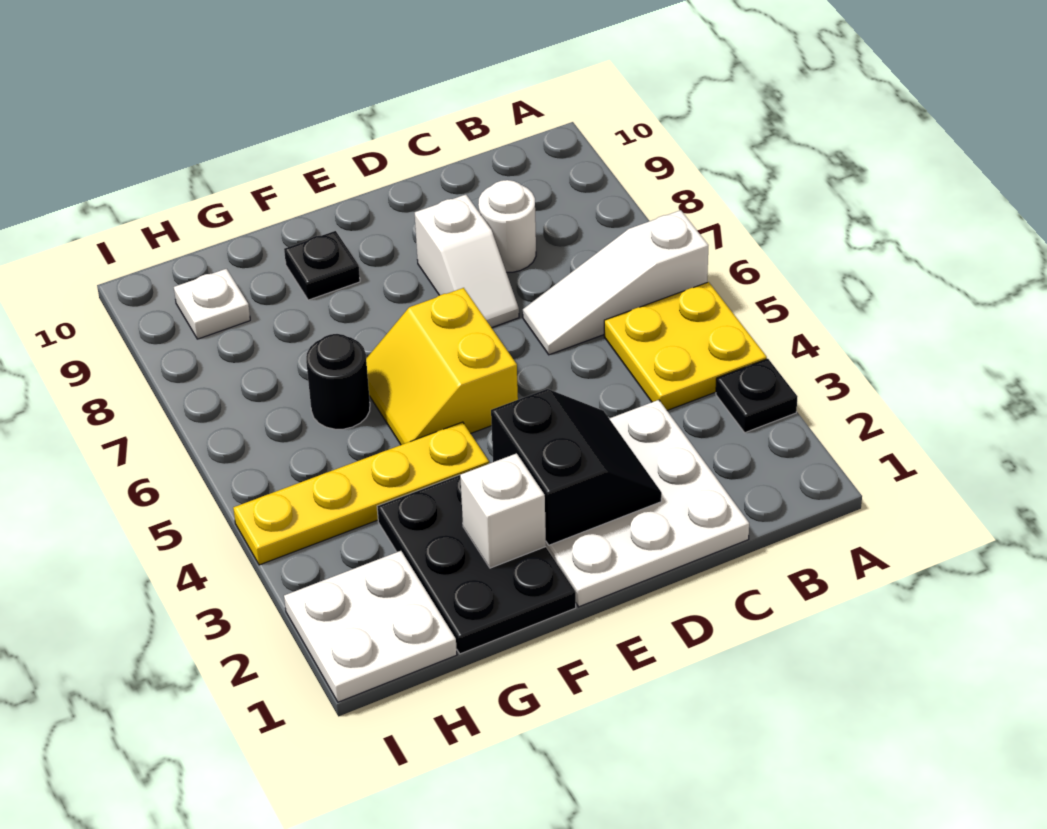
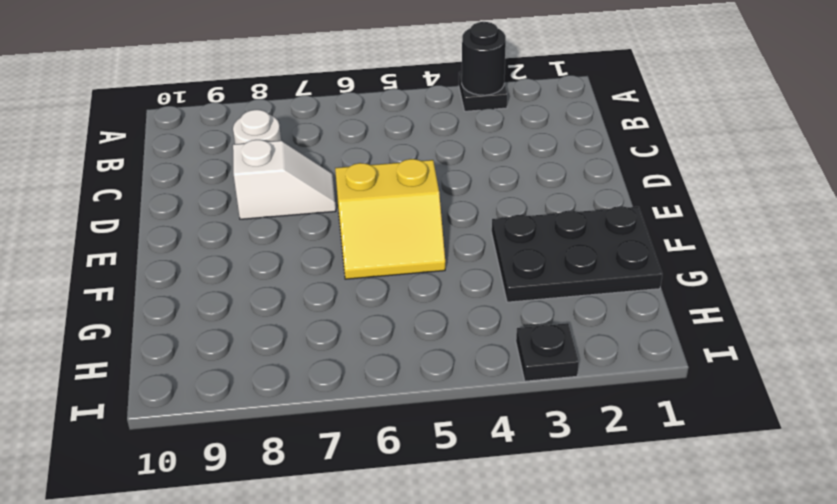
black 1x1 round brick [462,22,506,95] -> black 1x1 round brick moved to [306,334,370,429]
black 1x1 plate [516,323,579,381] -> black 1x1 plate moved to [284,231,360,300]
none -> yellow 2x2 plate [604,282,767,410]
none -> white 1x3 slope [523,210,708,355]
none -> white 3x3 plate [546,400,749,607]

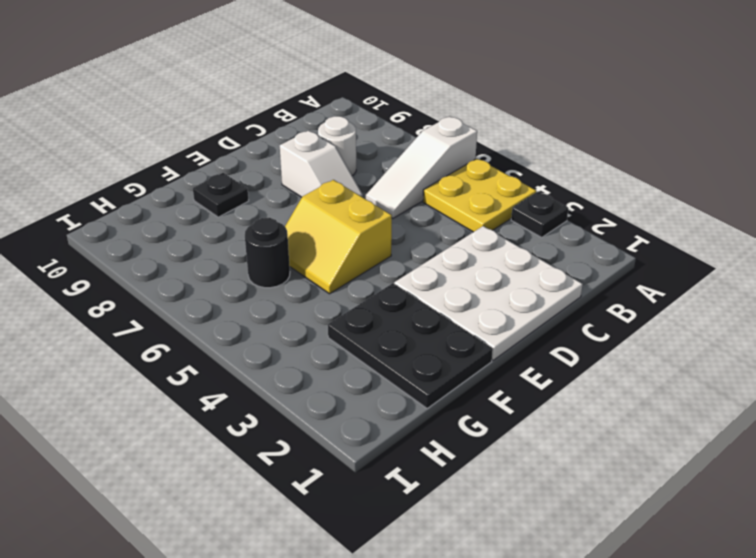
none -> yellow 1x4 plate [233,422,489,565]
none -> white 2x2 plate [284,551,457,702]
none -> white 1x1 plate [174,269,250,339]

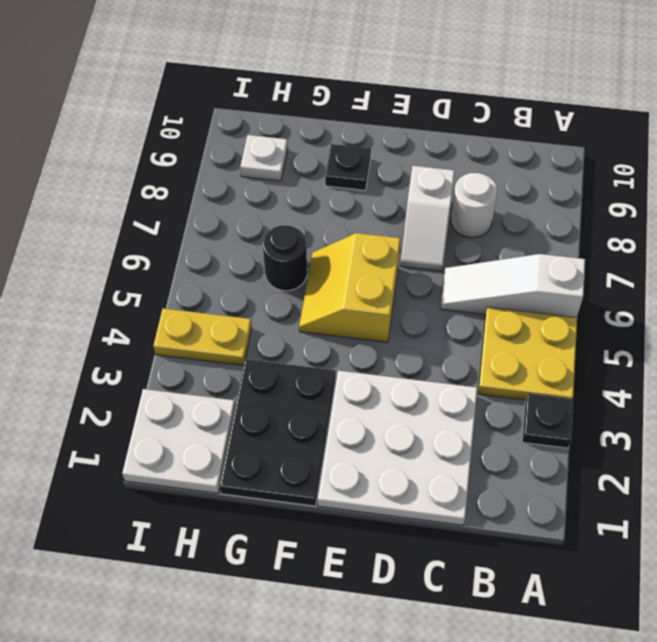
yellow 1x2 plate [153,308,252,366] -> yellow 1x4 plate [233,422,489,565]
none -> black 2x2 slope [491,389,662,545]
none -> white 1x1 brick [460,453,546,568]

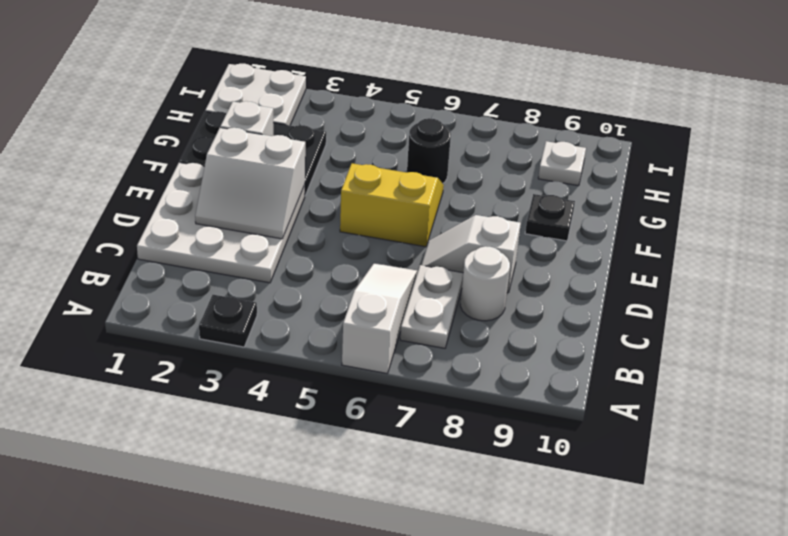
white 1x2 plate [400,265,463,348] -> none
white 2x2 slope [195,128,305,239] -> black 2x2 slope [491,389,662,545]
none -> yellow 2x2 plate [604,282,767,410]
none -> yellow 1x4 plate [233,422,489,565]

